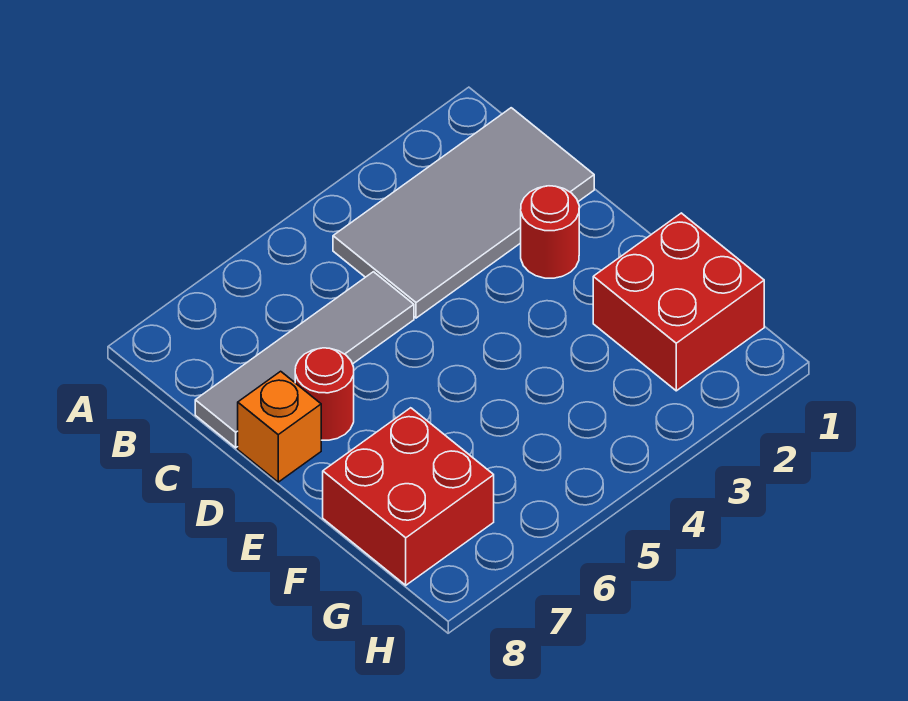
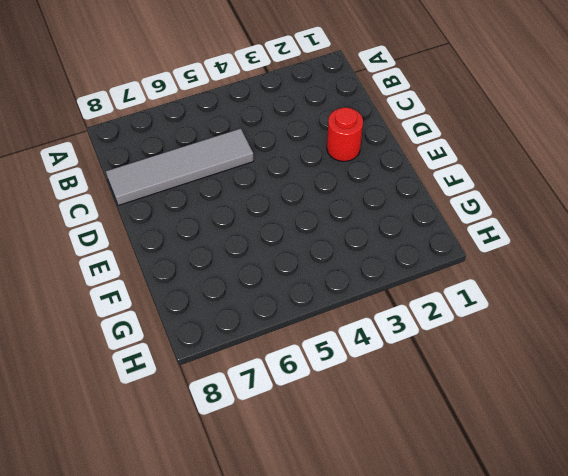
none -> grey 2x4 tile [333,108,594,318]
none -> red 1x1 round brick [295,348,354,440]

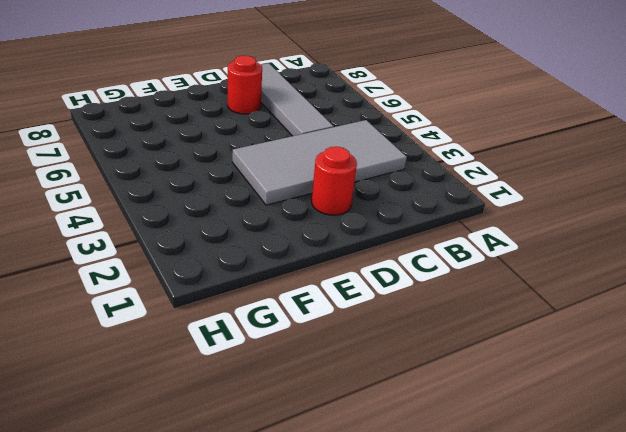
grey 2x4 tile [232,120,407,205] -> grey 2x4 tile turned to [333,108,594,318]
none -> orange 1x1 brick [238,371,321,482]
none -> red 2x2 brick [593,213,764,391]

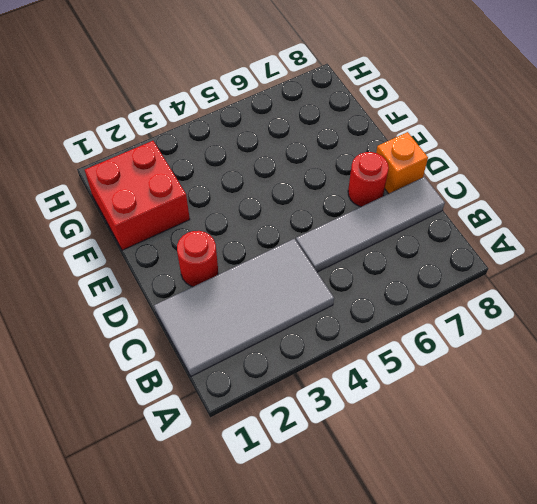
none -> red 2x2 brick [323,408,494,585]

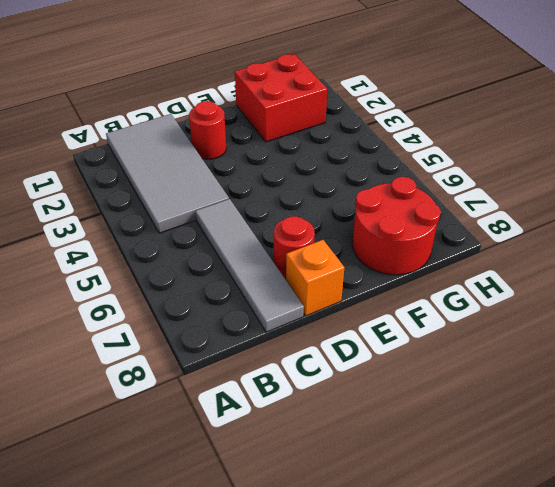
red 2x2 round brick [352,177,441,275] -> red 2x2 brick [323,408,494,585]

